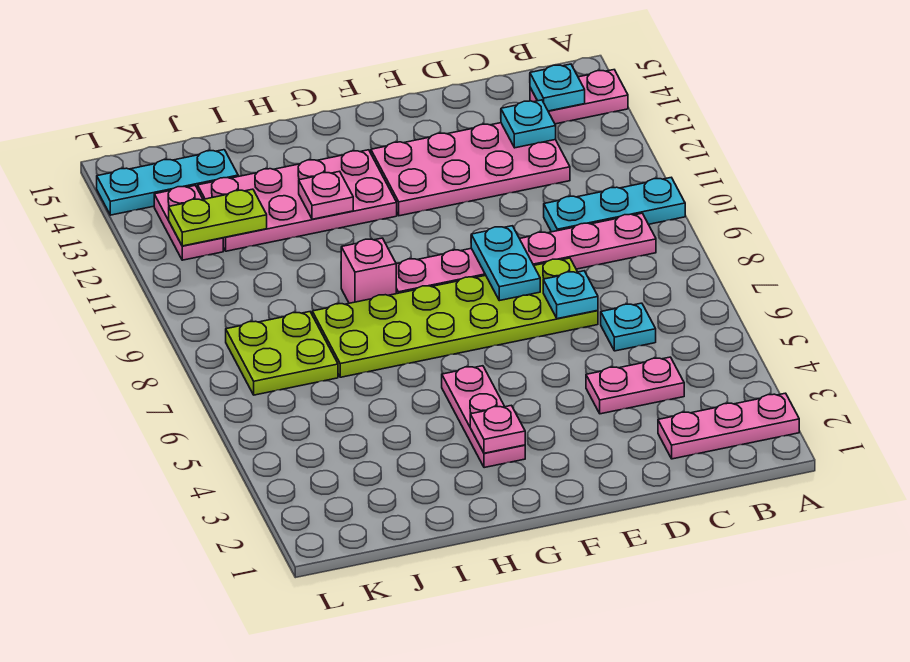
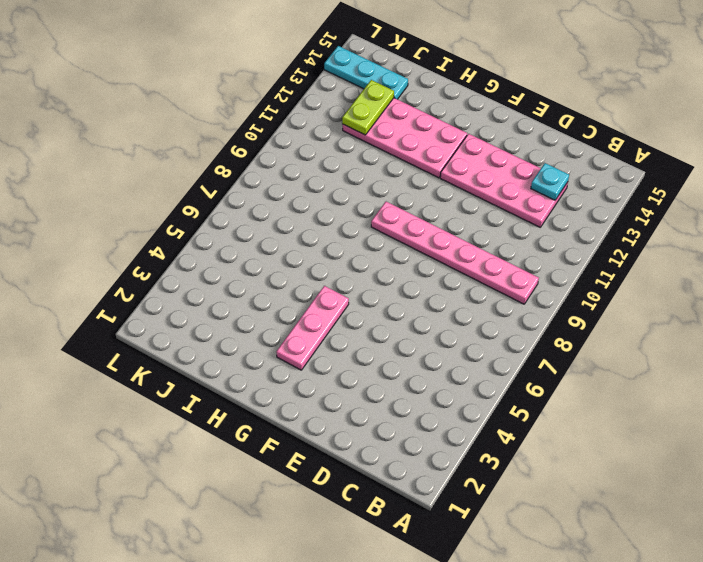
lime 1x2 plate [342,80,394,135] -> lime 1x2 plate turned to [169,189,267,246]
none -> pink 1x3 plate [658,393,799,459]
none -> cyan 1x3 plate [544,178,685,232]
none -> pink 1x2 plate [530,70,628,124]

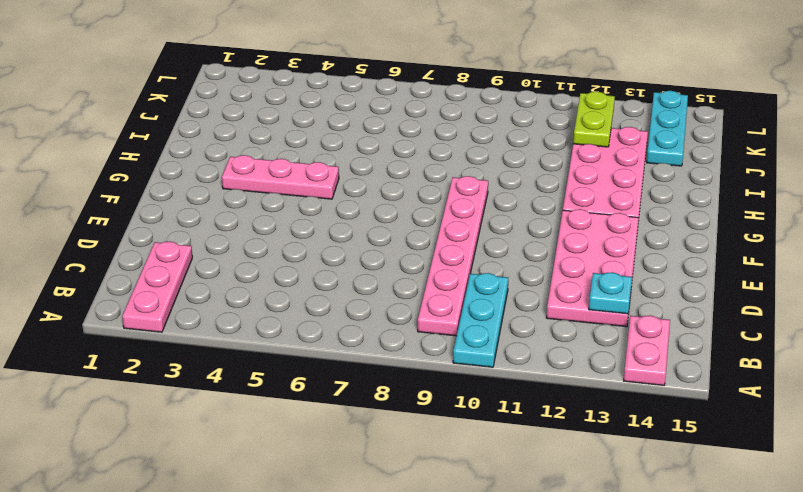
none -> pink 1x2 plate [586,357,684,414]
none -> cyan 1x1 plate [601,303,656,351]
none -> lime 2x6 plate [312,258,598,377]

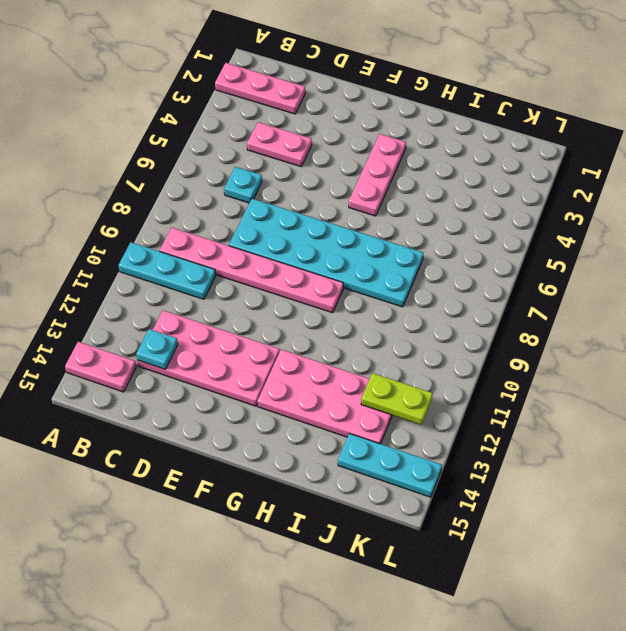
cyan 2x6 plate [229,199,423,307] -> lime 2x6 plate [312,258,598,377]
none -> pink 1x1 brick [341,238,396,303]
none -> lime 2x2 plate [226,312,338,395]
none -> pink 1x2 plate [154,186,223,260]

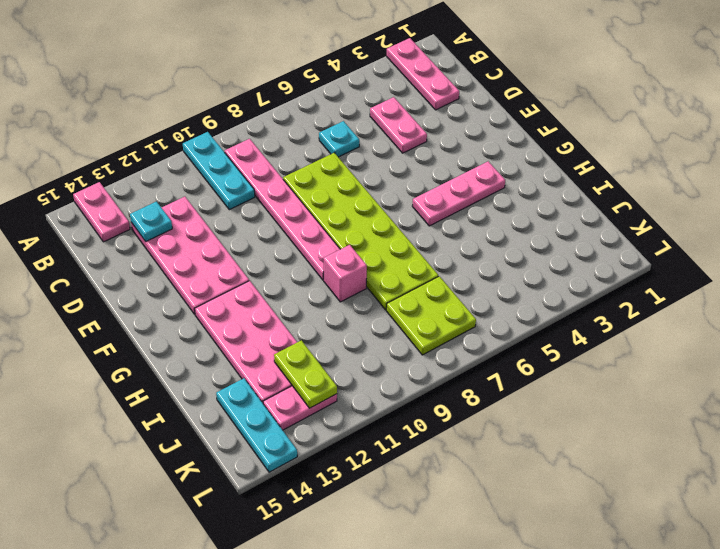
none -> cyan 1x1 plate [530,64,585,111]
none -> cyan 1x1 plate [543,271,598,319]
none -> cyan 1x2 plate [471,226,540,301]

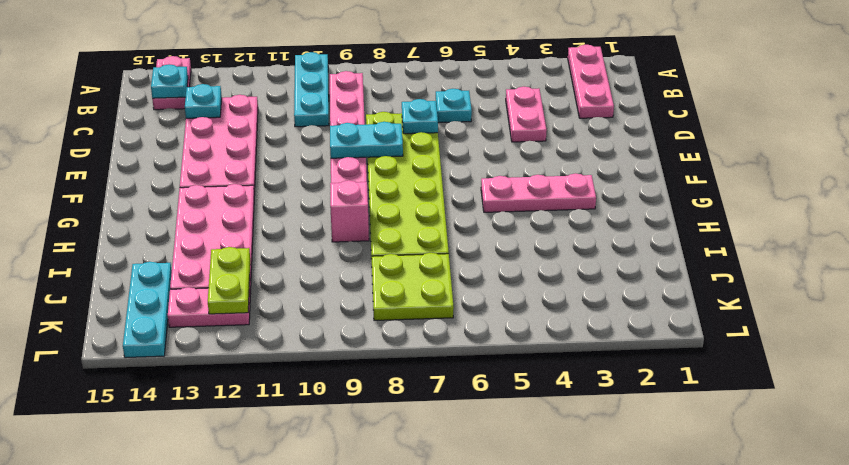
none -> pink 1x1 plate [470,405,525,453]
none -> pink 1x1 plate [299,171,353,219]

